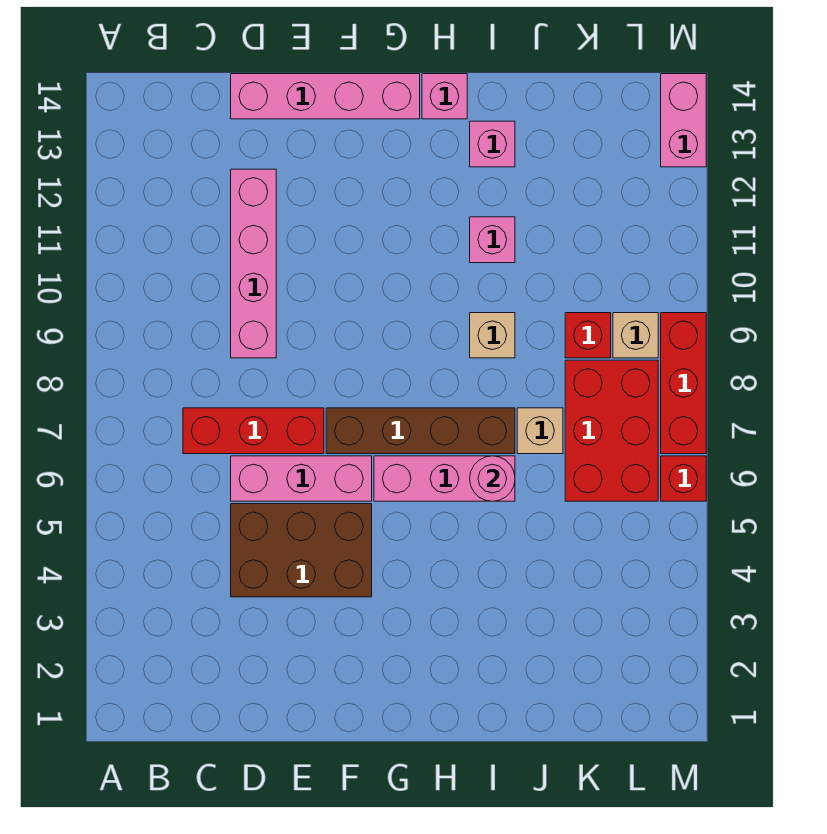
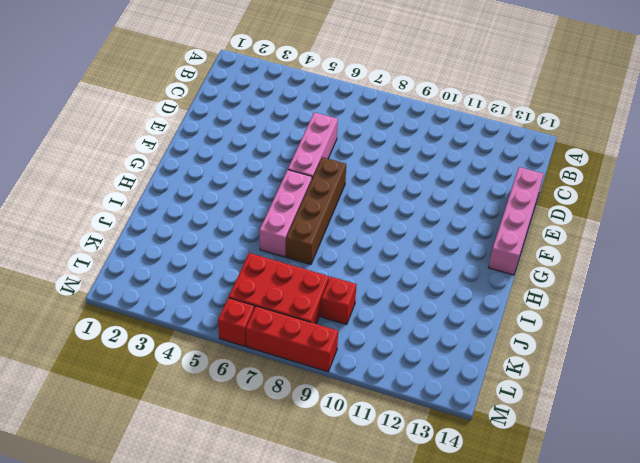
none -> red 1x3 brick [183,408,324,454]
none -> brown 2x3 brick [231,504,372,597]
none -> pink 1x4 brick [231,169,276,358]

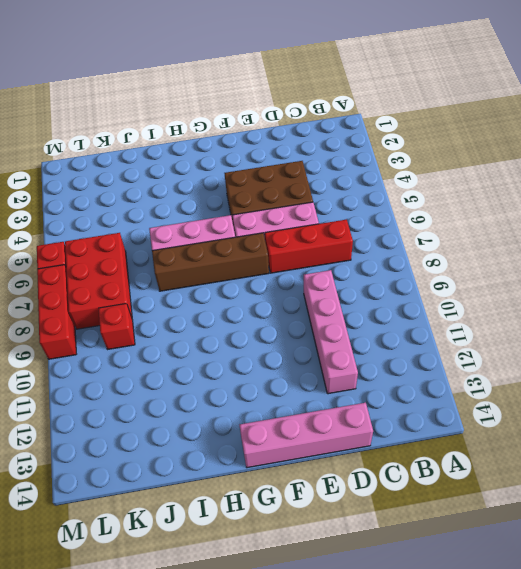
none -> pink 1x1 brick [422,74,467,119]
none -> tan 1x1 brick [470,313,515,358]
none -> pink 1x1 brick [470,217,515,263]

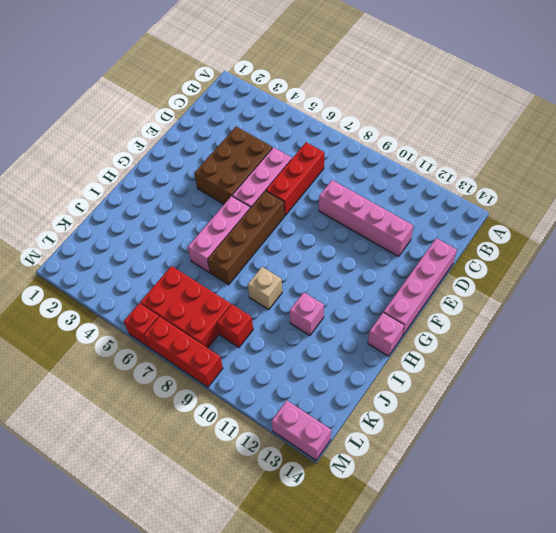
none -> pink 1x1 brick [470,121,515,167]
none -> tan 1x1 brick [517,408,563,454]
none -> tan 1x1 brick [613,313,658,358]

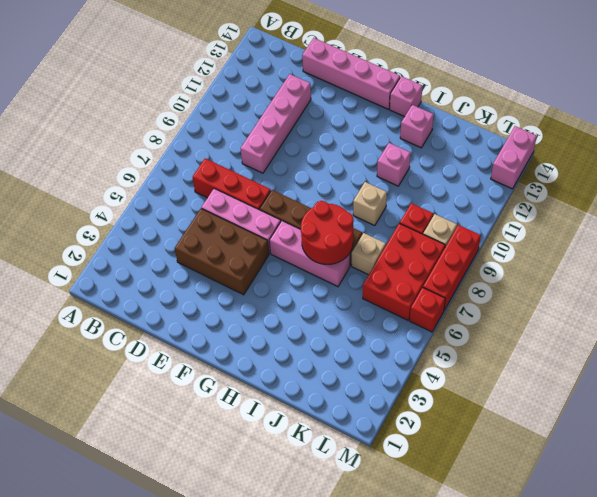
red 2x2 round brick [301,201,354,264] -> pink 1x1 round brick [470,456,515,501]

